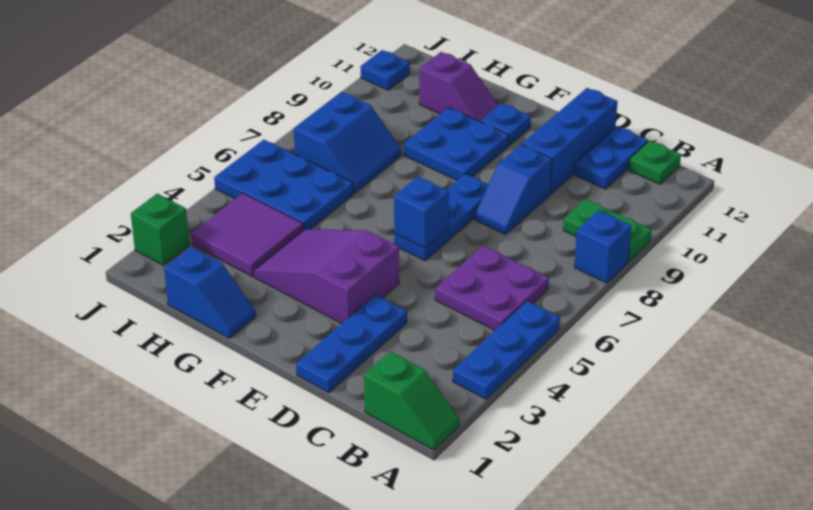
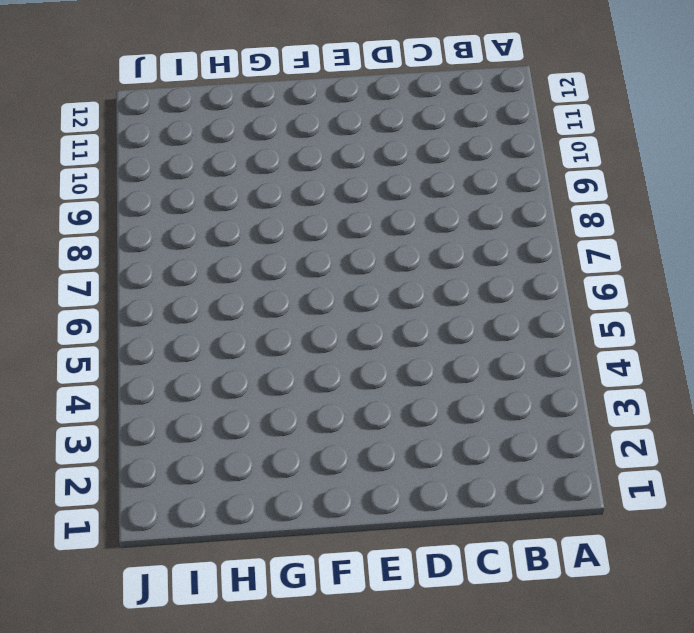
none -> green 1x2 slope [364,352,459,450]
none -> blue 1x3 plate [453,301,560,399]
none -> blue 1x1 brick [574,210,631,283]

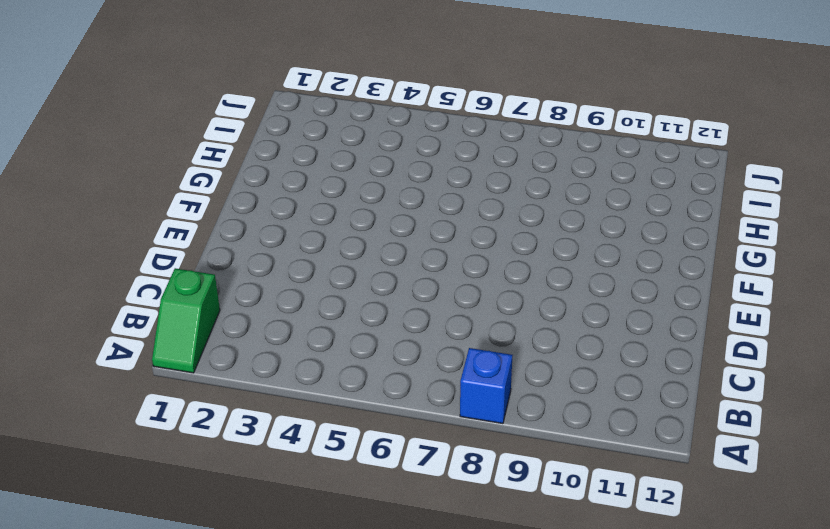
none -> blue 1x3 plate [453,301,560,399]
none -> green 1x2 plate [563,199,651,261]
none -> purple 2x2 plate [435,246,549,330]

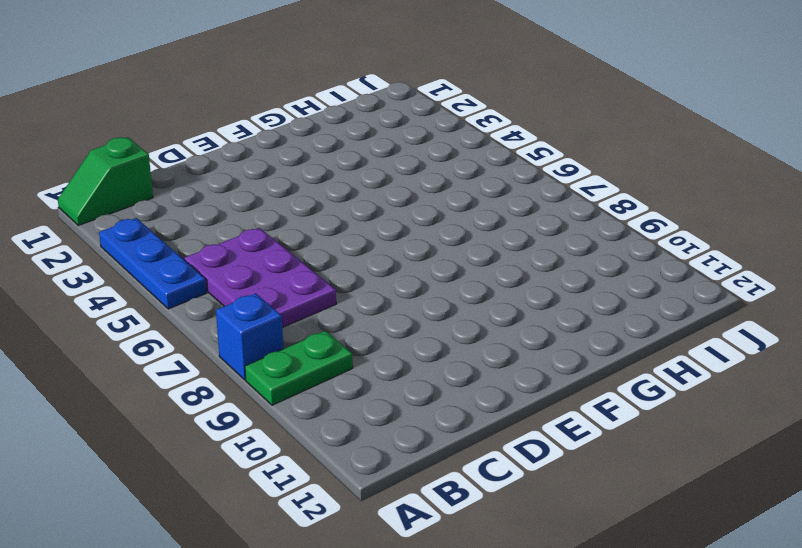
purple 2x3 plate [184,228,336,328] -> purple 2x2 plate [435,246,549,330]
none -> green 1x1 plate [629,141,681,184]
none -> blue 1x2 plate [575,126,648,189]
none -> blue 1x3 plate [296,295,407,393]

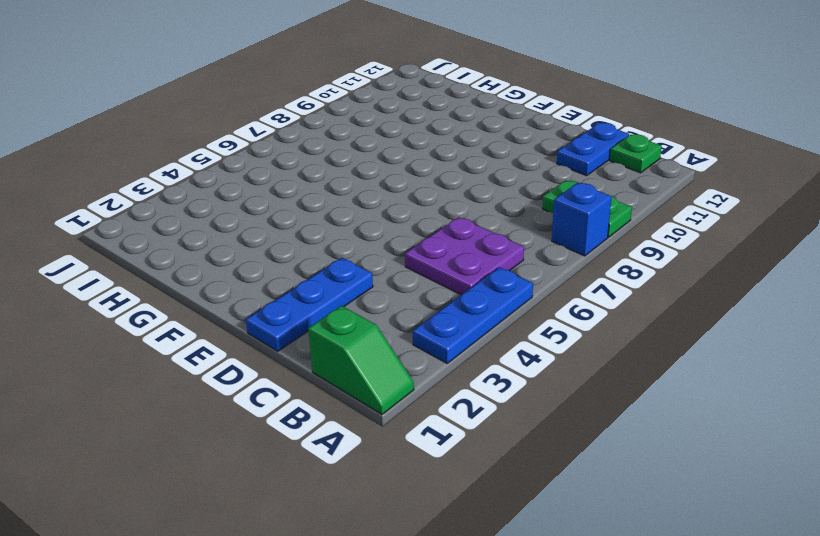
none -> blue 1x2 slope [475,144,552,235]
none -> blue 1x3 brick [522,88,618,194]
none -> purple 2x3 slope [254,229,399,324]

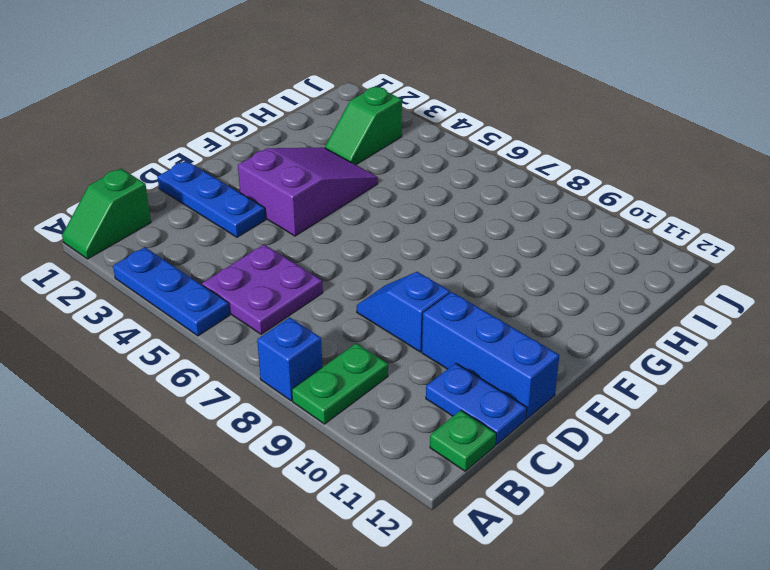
green 1x2 slope [325,86,402,165] -> purple 2x2 tile [191,193,303,276]
none -> blue 1x3 plate [394,174,488,261]
none -> blue 2x2 plate [404,107,509,180]
none -> blue 1x1 plate [480,103,531,145]

